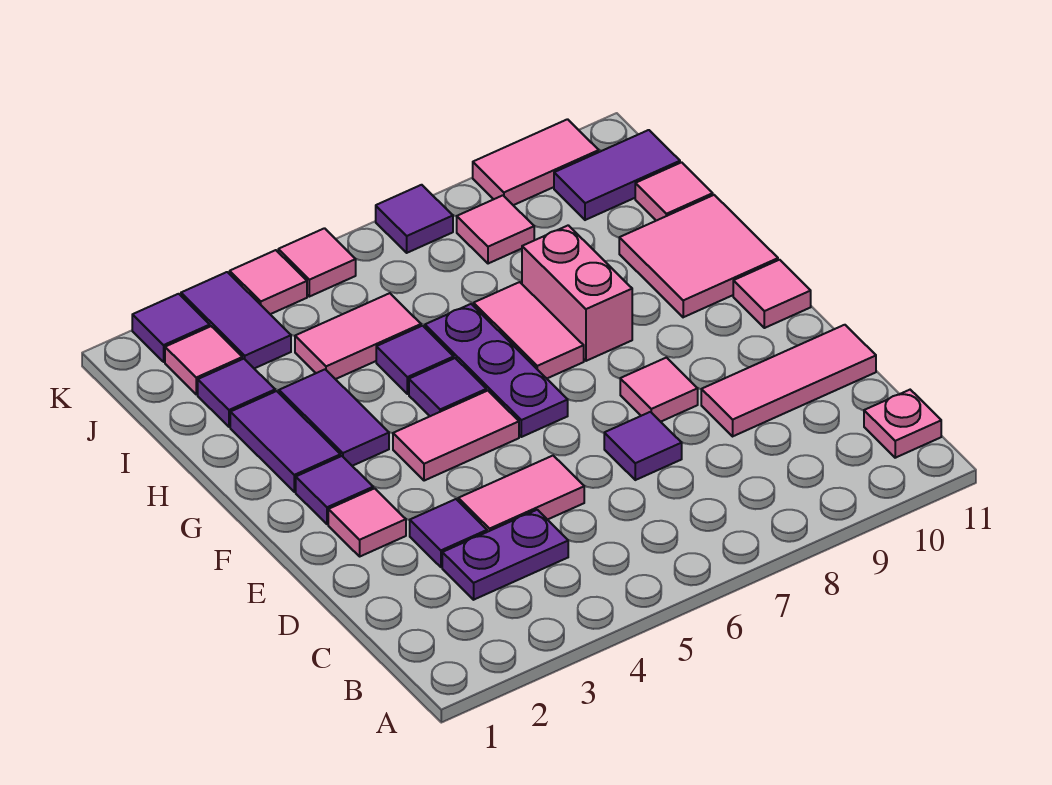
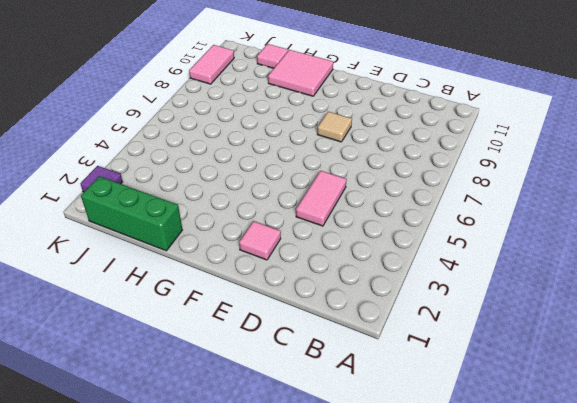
tan 1x1 tile [317,112,352,142] -> pink 1x1 tile [620,358,698,422]
green 1x3 brick [81,176,182,251] -> none
none -> pink 1x1 plate [864,390,941,458]
none -> purple 1x2 plate [442,510,568,600]
none -> purple 1x1 tile [410,499,487,567]
none -> purple 1x1 tile [604,412,682,480]

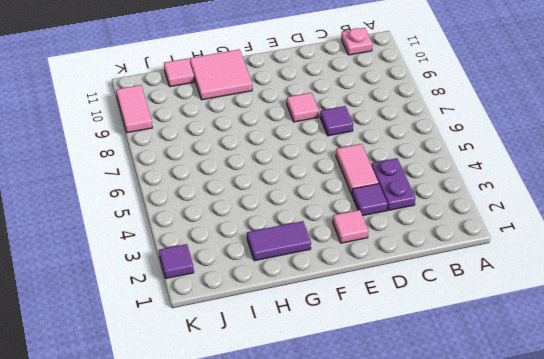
none -> pink 1x3 tile [701,325,876,436]
none -> purple 1x1 tile [296,456,373,524]
none -> pink 1x2 tile [393,391,519,481]
none -> purple 1x3 plate [425,304,568,437]

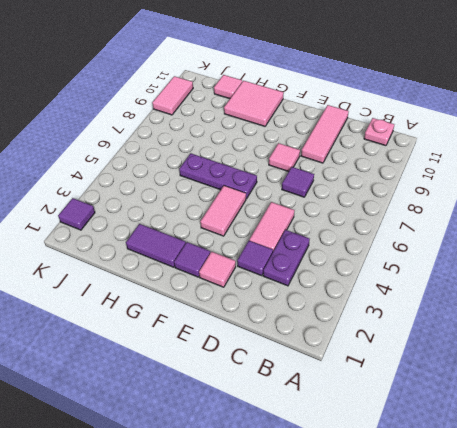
none -> pink 1x1 tile [733,260,811,328]
none -> purple 1x2 tile [279,369,389,466]
none -> purple 1x1 tile [409,358,486,416]
none -> pink 1x2 tile [474,282,584,378]

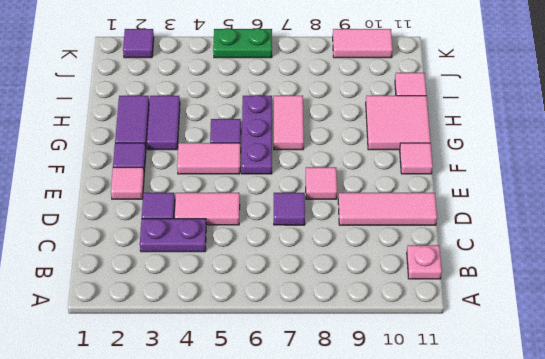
green 1x2 plate [213,28,272,58] -> pink 1x1 tile [278,228,356,297]
none -> pink 1x2 brick [522,225,632,361]
none -> purple 1x1 tile [376,326,454,394]
none -> purple 1x1 tile [198,359,275,427]
none -> pink 1x2 tile [295,293,421,379]

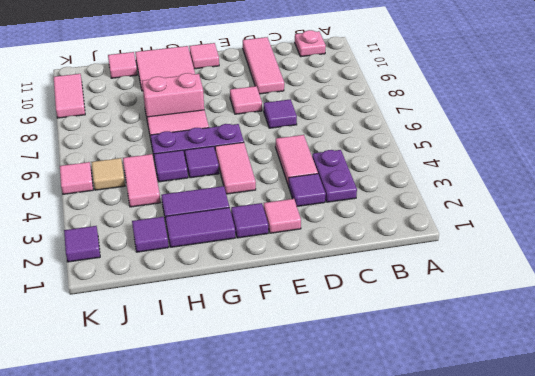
tan 1x1 tile [91,158,125,190] -> none
none -> pink 1x1 tile [165,326,242,394]
none -> purple 1x2 tile [181,272,291,368]
none -> pink 1x1 tile [457,195,534,264]
none -> purple 1x2 tile [554,130,680,220]

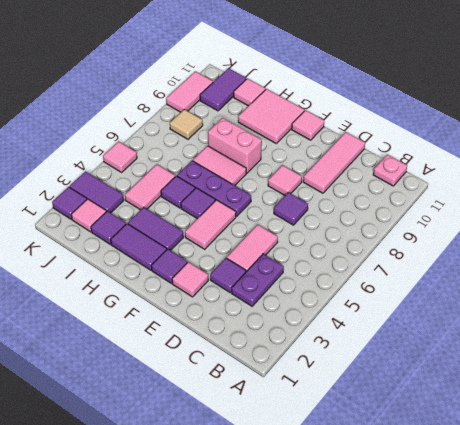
tan 1x1 tile [170,109,203,139] -> pink 1x1 tile [457,195,534,264]
none -> pink 1x1 tile [230,250,307,314]
none -> purple 1x1 tile [376,185,453,253]

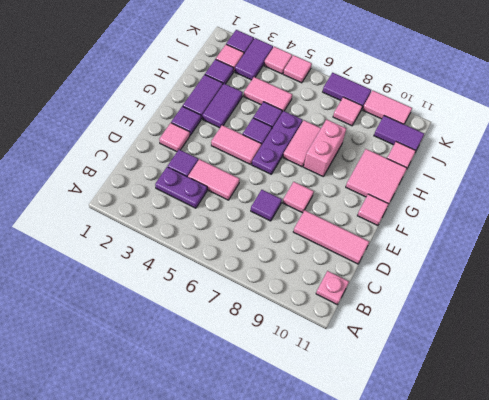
purple 1x2 tile [323,73,371,108] -> purple 1x1 tile [376,185,453,253]

